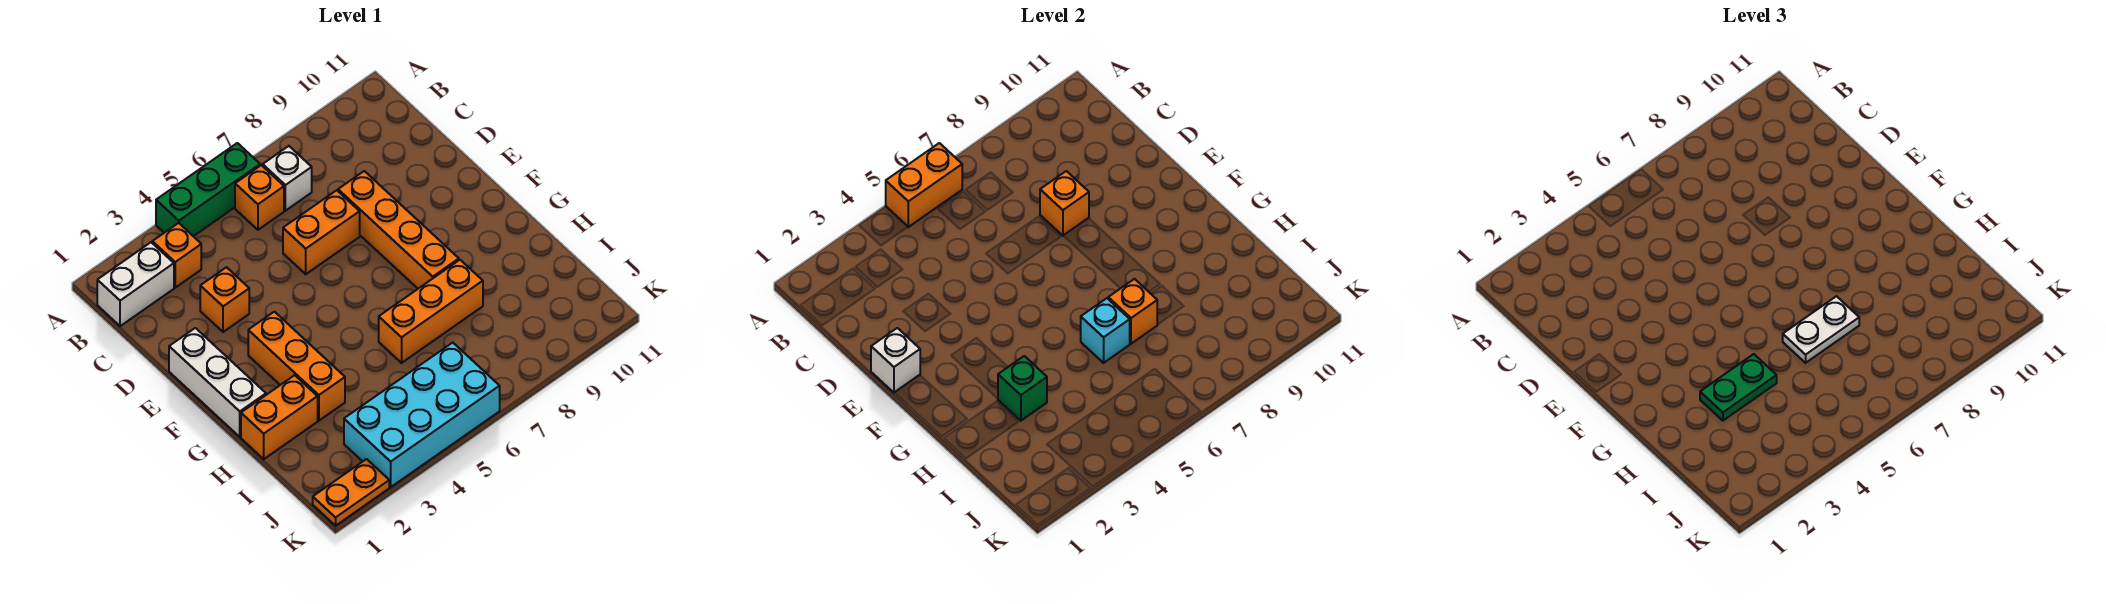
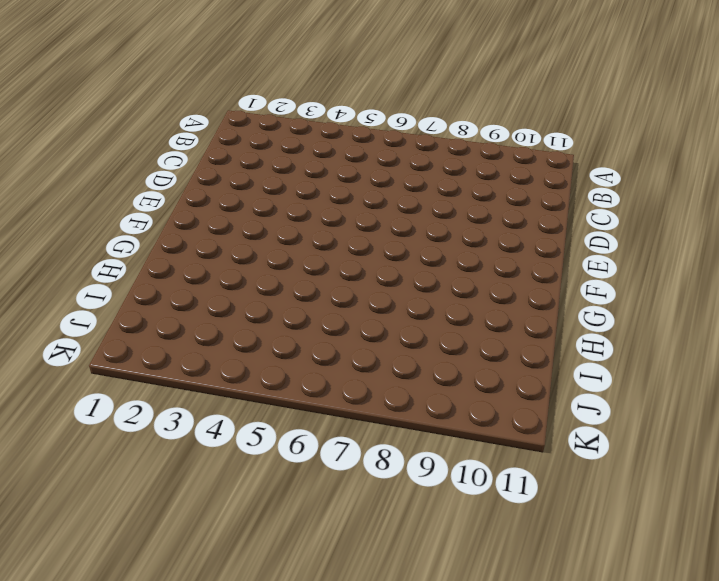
none -> green 1x3 brick [156,143,260,236]
none -> white 1x2 brick [97,242,174,326]
none -> orange 1x1 brick [152,223,201,288]

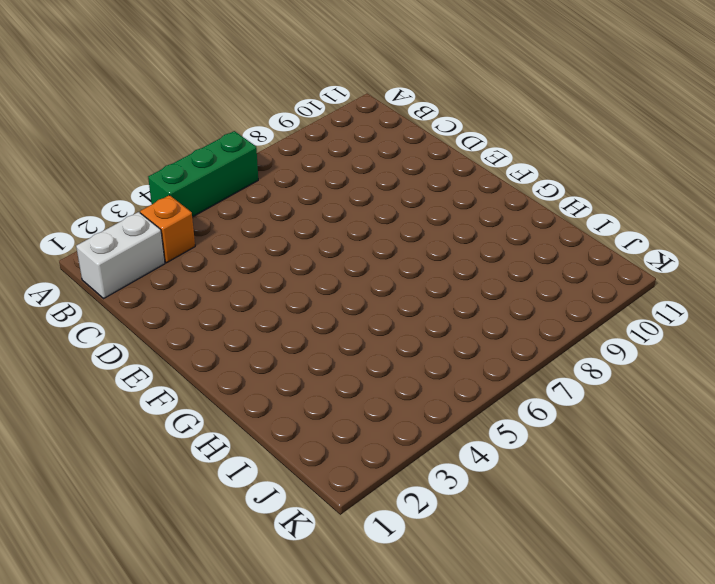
none -> orange 1x1 brick [235,165,284,230]
none -> white 1x1 brick [263,146,312,211]
none -> orange 1x1 brick [200,267,249,332]

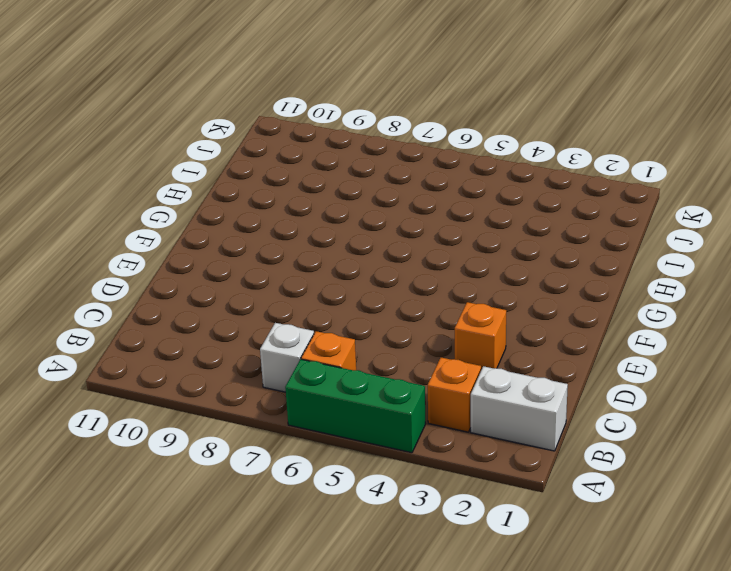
none -> orange 1x2 brick [283,190,360,274]
none -> orange 1x4 brick [338,171,459,289]
none -> white 1x3 brick [169,328,266,437]

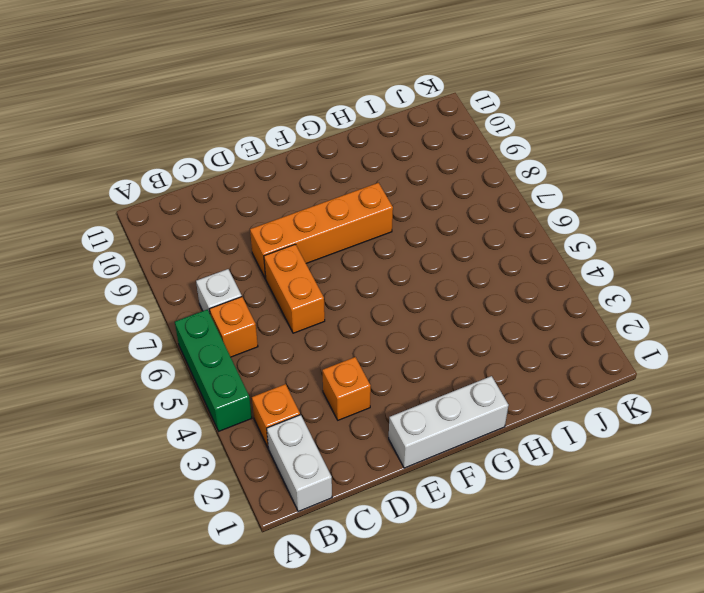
none -> orange 1x3 brick [248,312,345,421]
none -> orange 1x2 brick [241,375,318,459]
none -> orange 1x3 brick [379,260,483,363]

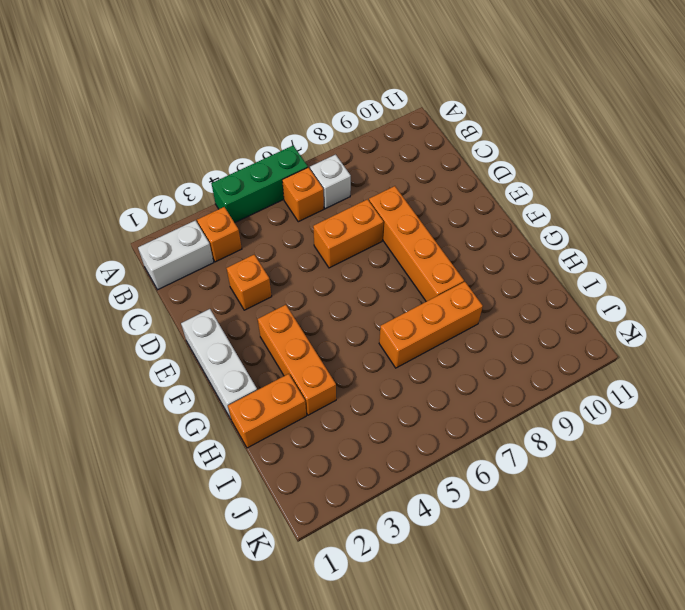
none -> cyan 2x4 brick [344,343,500,487]
none -> orange 1x2 plate [313,459,389,526]
none -> orange 1x2 brick [886,143,962,227]

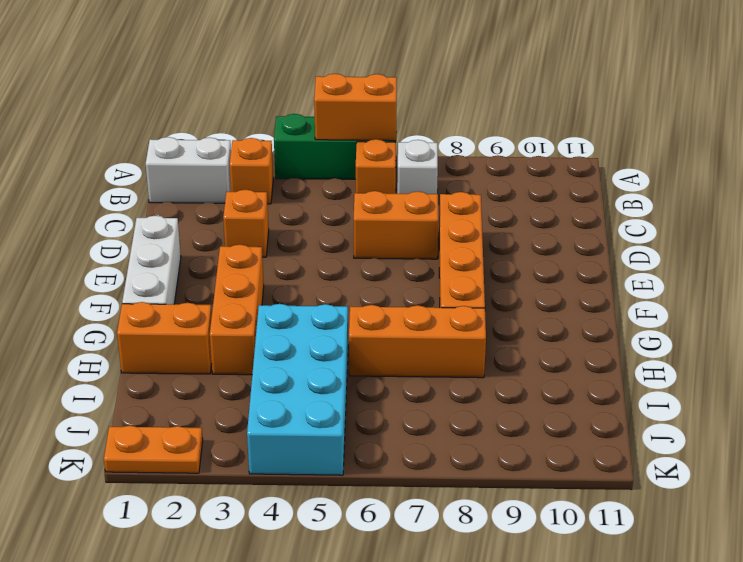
cyan 2x4 brick [247,304,348,475] -> cyan 2x4 brick turned to [344,343,500,487]
none -> orange 1x1 brick [1040,171,1089,236]
none -> white 1x1 brick [871,328,920,393]
none -> green 1x1 brick [998,356,1047,421]

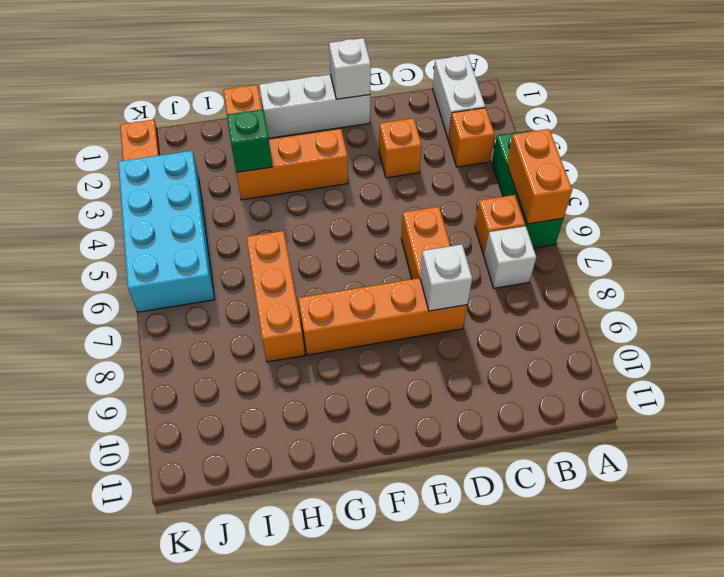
white 1x1 brick [420,245,472,311] -> orange 1x1 brick [1040,171,1089,236]
none -> cyan 1x1 brick [1081,298,1130,363]
none -> orange 1x1 brick [1108,279,1157,344]
none -> green 1x2 plate [1700,354,1777,421]

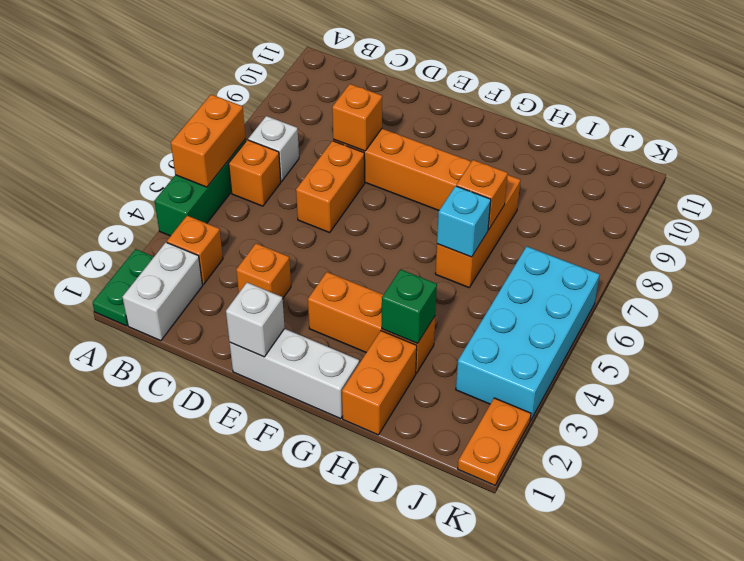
green 1x2 plate [92,249,154,326] -> green 1x2 plate moved to [1700,354,1777,421]
none -> white 1x2 plate [1783,296,1859,363]

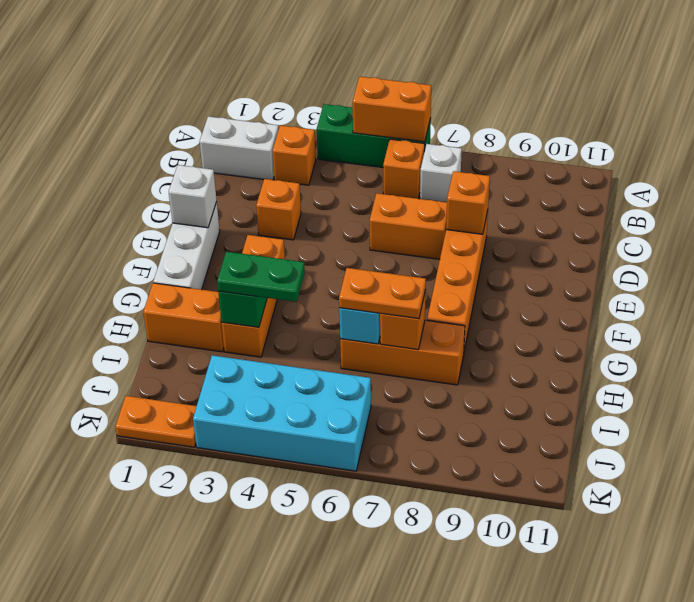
orange 1x2 plate [339,268,426,319] -> white 1x2 plate [1783,296,1859,363]

